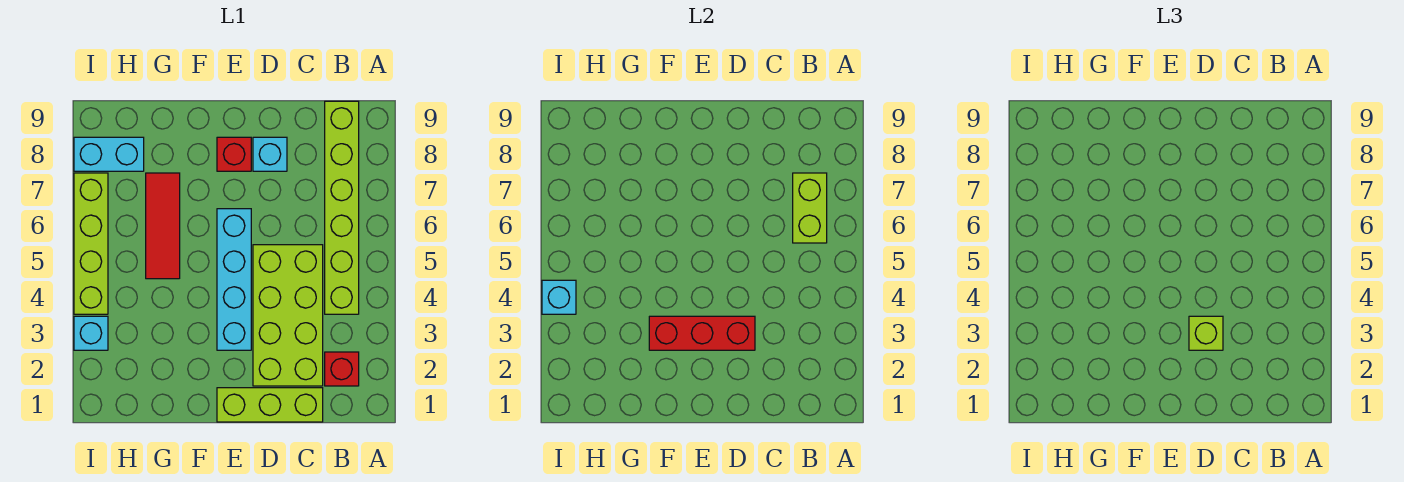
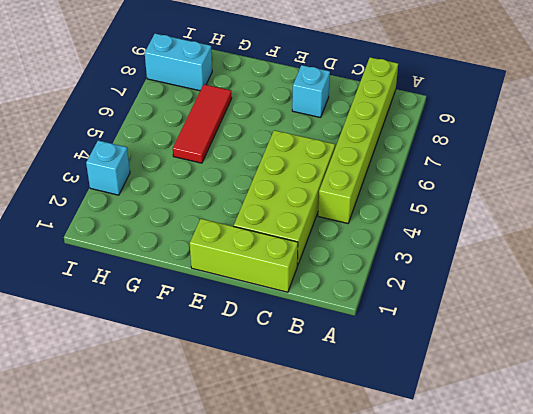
none -> red 1x1 brick [325,352,359,386]
none -> cyan 1x4 brick [217,209,251,350]
none -> red 1x1 brick [217,137,251,171]

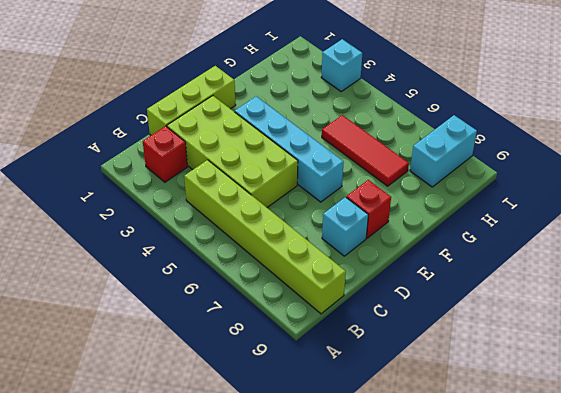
none -> lime 1x4 brick [74,173,108,314]
none -> lime 1x2 brick [793,173,827,243]
none -> red 1x3 brick [649,316,755,350]

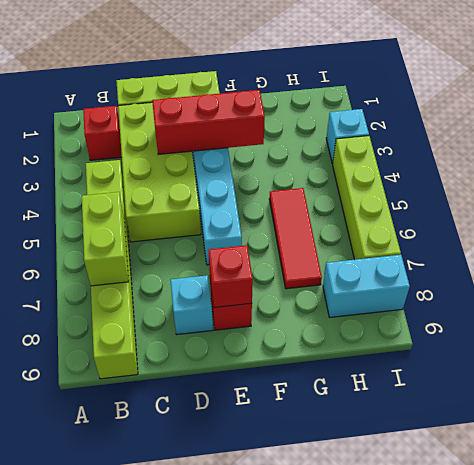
red 1x1 brick [209,245,253,308] -> none
none -> cyan 1x1 brick [542,280,576,314]
none -> lime 1x1 brick [1189,316,1223,350]

